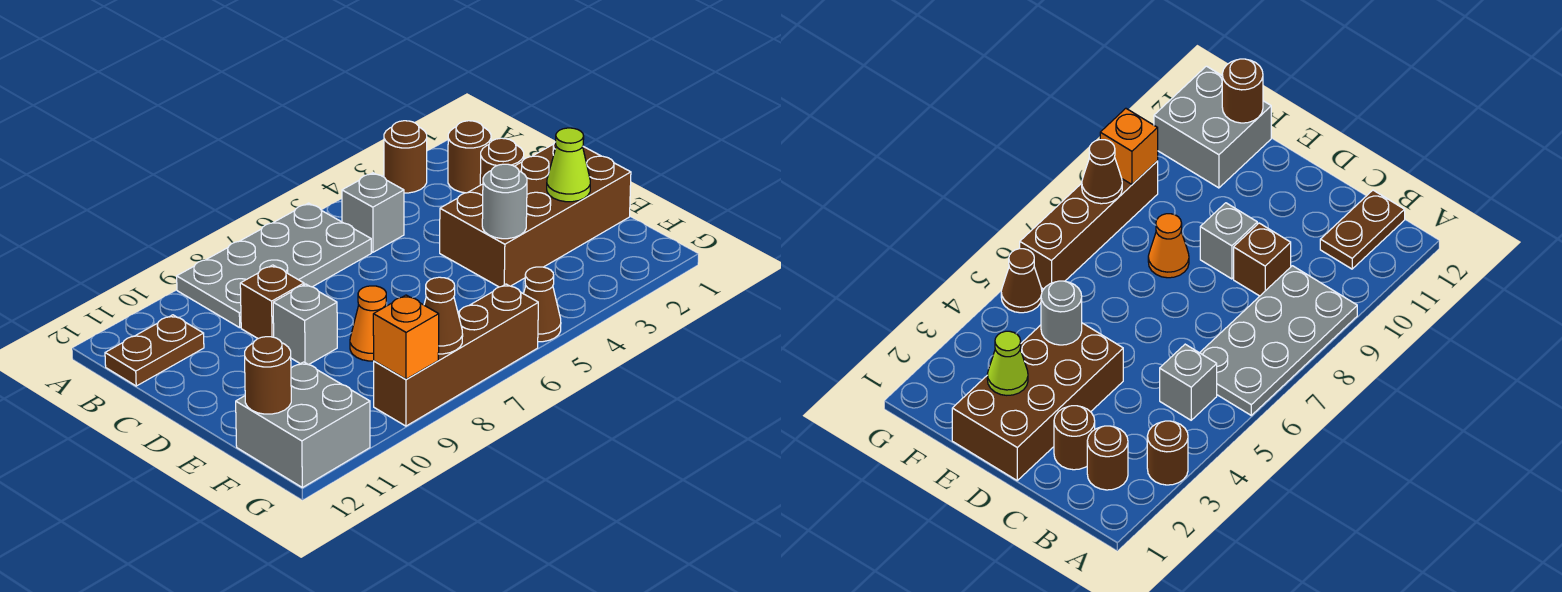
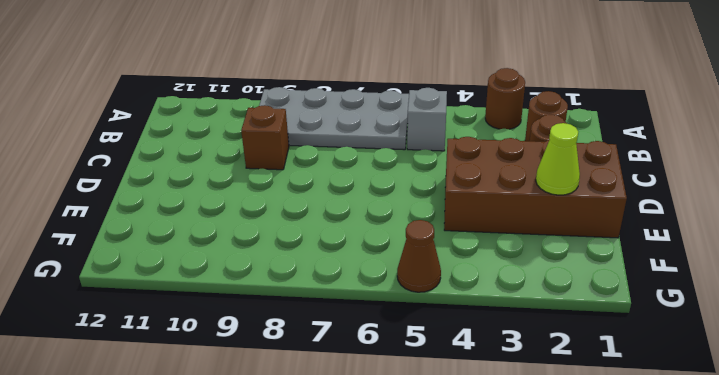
none -> brown 1x2 plate [105,315,204,386]
none -> grey 1x1 brick [273,284,337,365]
none -> orange 1x1 cone [350,286,386,361]

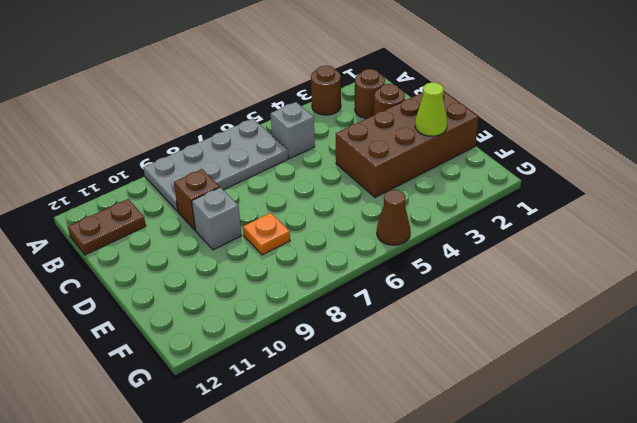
orange 1x1 plate [243,213,290,255] -> orange 1x1 cone [350,286,386,361]
none -> grey 2x2 brick [236,362,370,488]
none -> brown 1x4 brick [374,284,538,426]
none -> grey 1x1 round brick [482,164,527,239]

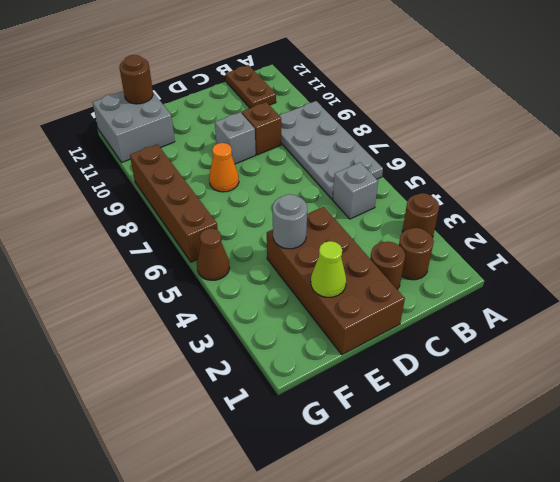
none -> brown 1x1 cone [424,277,463,354]
none -> orange 1x1 brick [373,295,439,379]

